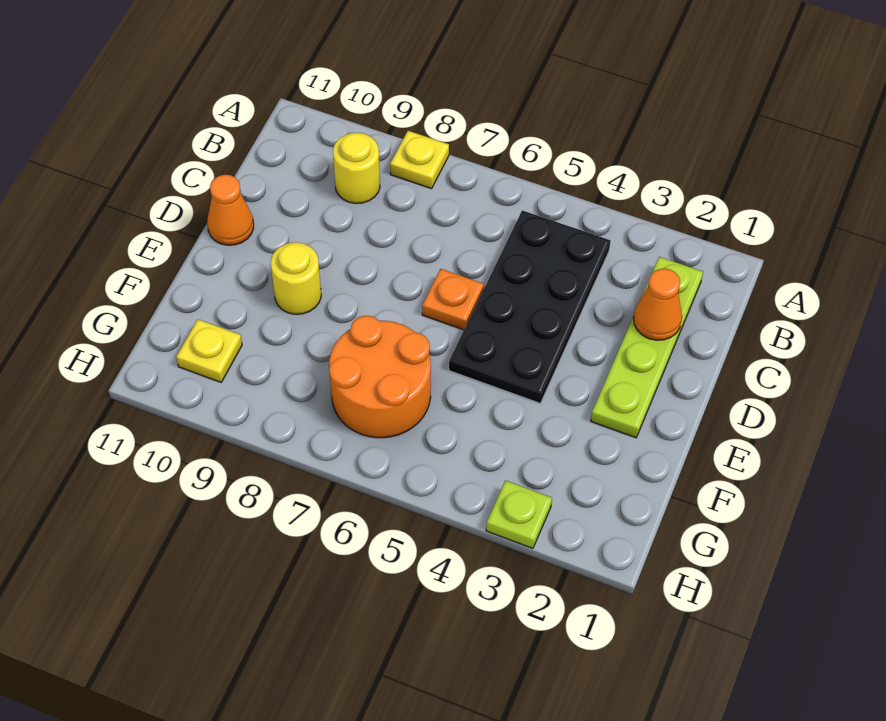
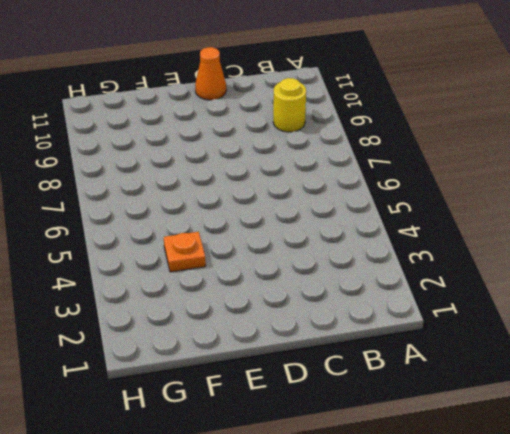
orange 1x1 plate [164,232,206,272] -> orange 1x1 plate moved to [422,269,484,330]
none -> yellow 1x1 plate [390,131,449,189]
none -> lime 1x4 plate [591,257,703,438]

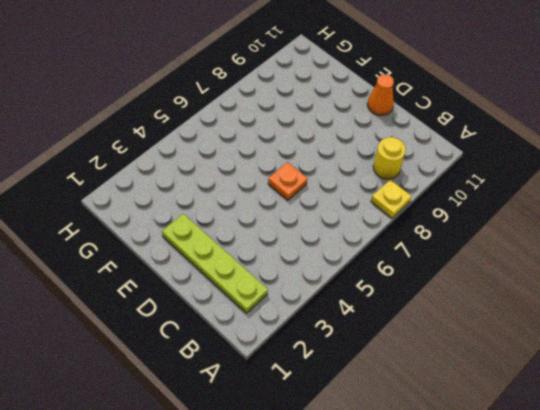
none -> black 2x4 plate [449,210,611,403]
none -> yellow 1x1 round brick [271,242,321,314]

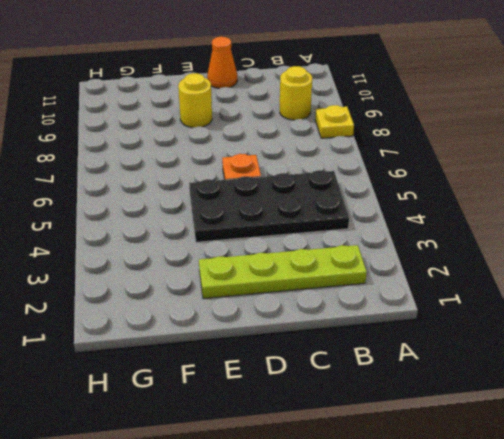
none -> orange 2x2 round brick [329,316,431,438]
none -> yellow 1x1 plate [176,319,242,382]

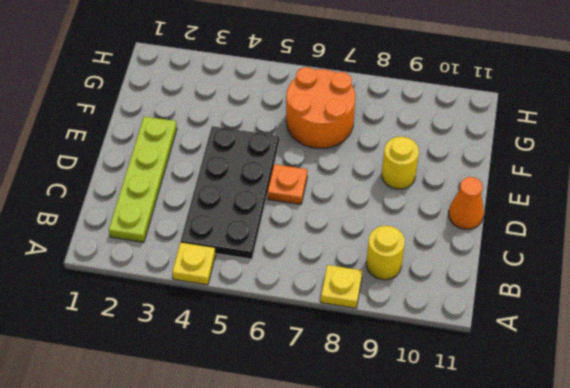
yellow 1x1 plate [172,242,216,285] -> yellow 1x1 plate moved to [176,319,242,382]
none -> lime 1x1 plate [486,481,552,548]
none -> orange 1x1 cone [634,268,682,340]

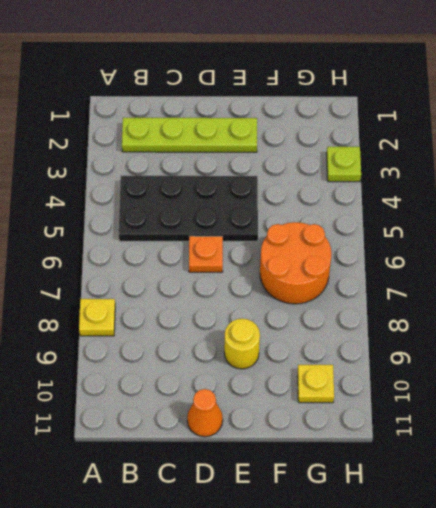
none -> yellow 1x1 round brick [333,133,380,204]
none -> orange 1x1 cone [634,268,682,340]

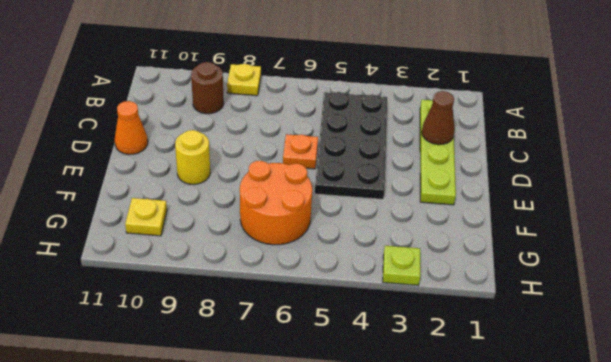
brown 1x1 round brick [191,62,224,114] -> yellow 1x1 round brick [333,133,380,204]
brown 1x1 cone [422,91,455,145] -> orange 1x1 cone [634,268,682,340]

